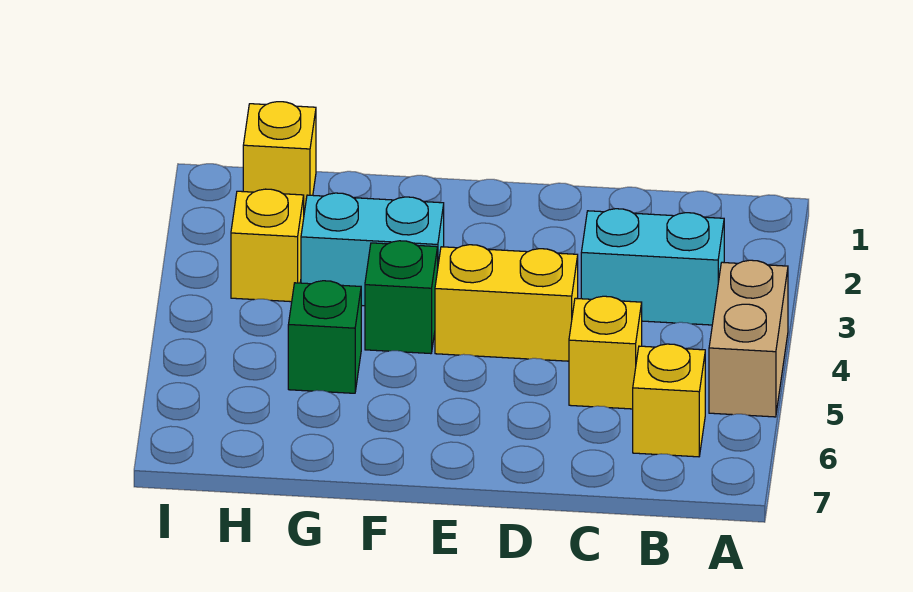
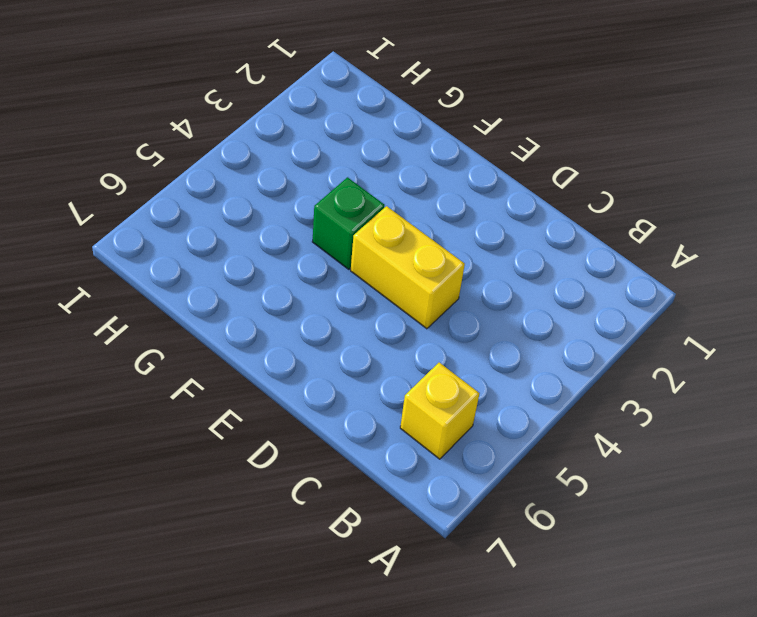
none -> tan 1x2 brick [709,260,788,417]
none -> cyan 1x2 brick [581,209,724,325]

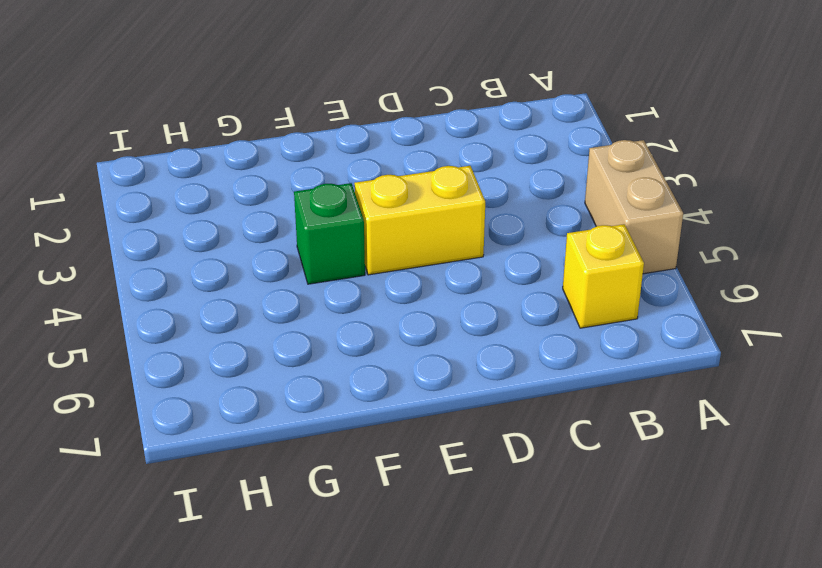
none -> cyan 1x2 brick [581,209,724,325]
none -> yellow 1x1 brick [569,296,642,409]

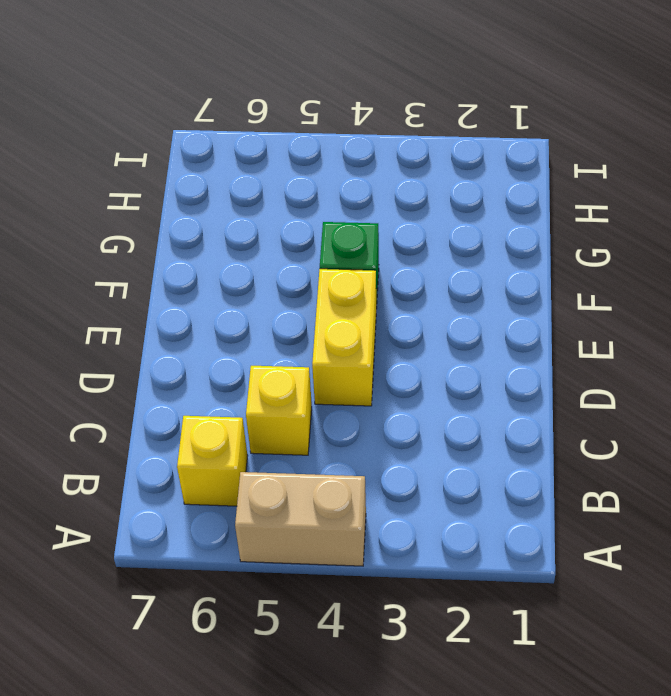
none -> cyan 1x2 brick [581,209,724,325]
none -> cyan 1x2 brick [301,193,444,306]

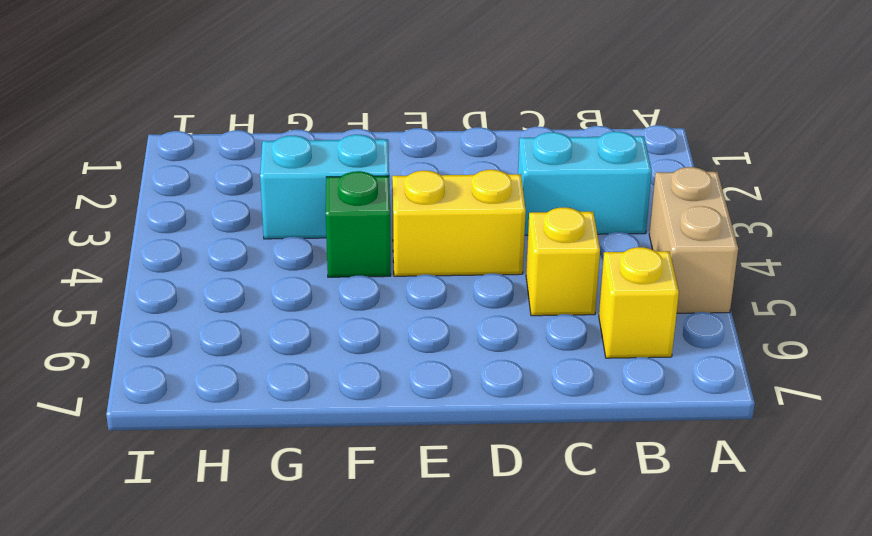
none -> green 1x1 brick [288,281,361,393]
none -> yellow 1x1 brick [243,102,316,212]

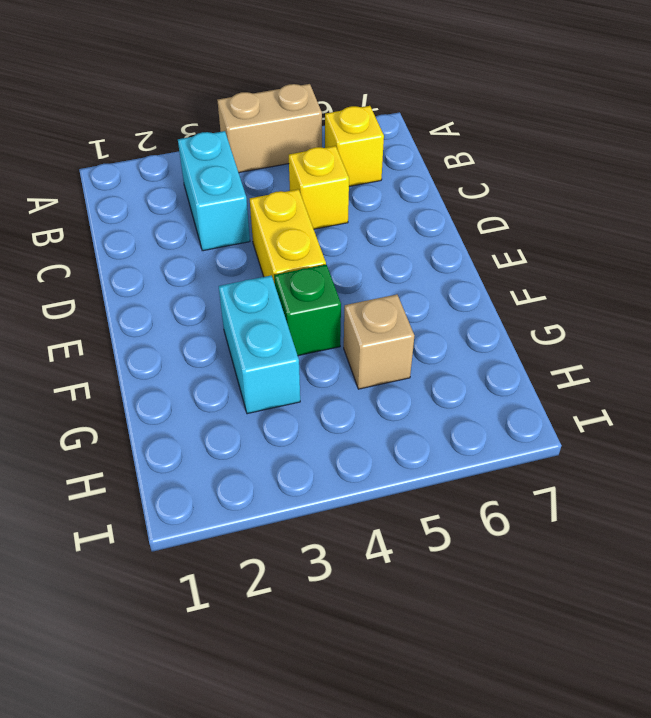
tan 1x1 brick [344,294,414,389] -> green 1x1 brick [288,281,361,393]
none -> yellow 1x1 brick [243,102,316,212]
none -> yellow 1x1 brick [231,189,304,302]

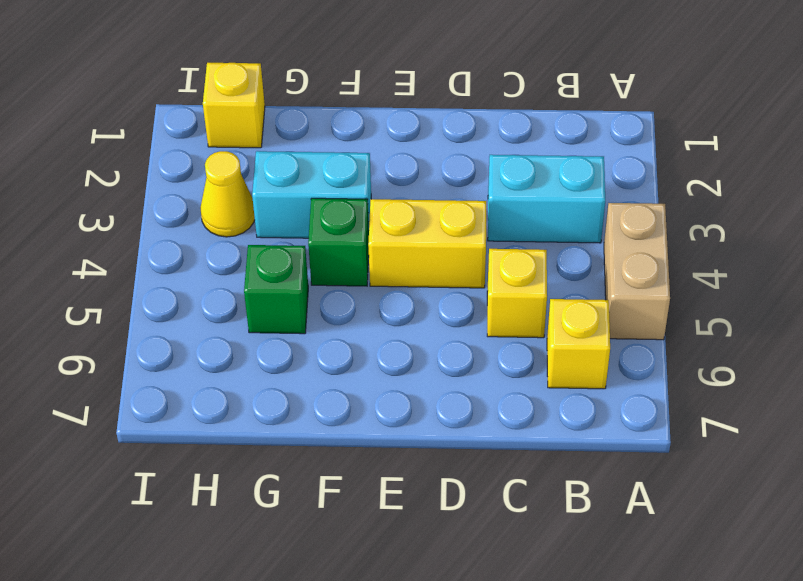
yellow 1x1 cone [200,151,255,237] -> yellow 1x1 brick [231,189,304,302]

